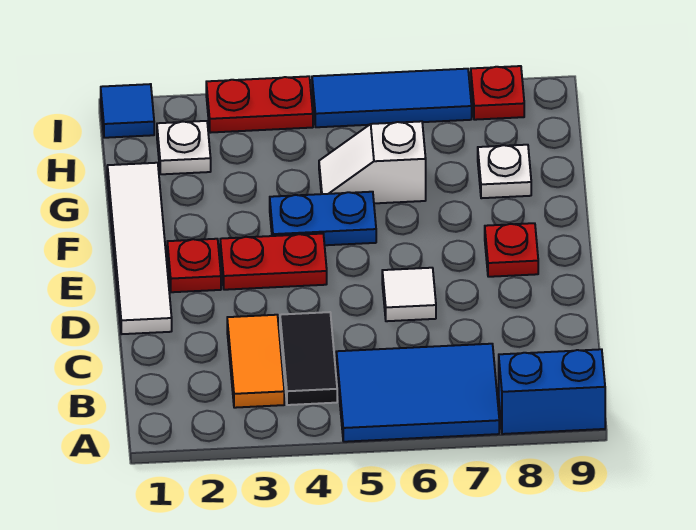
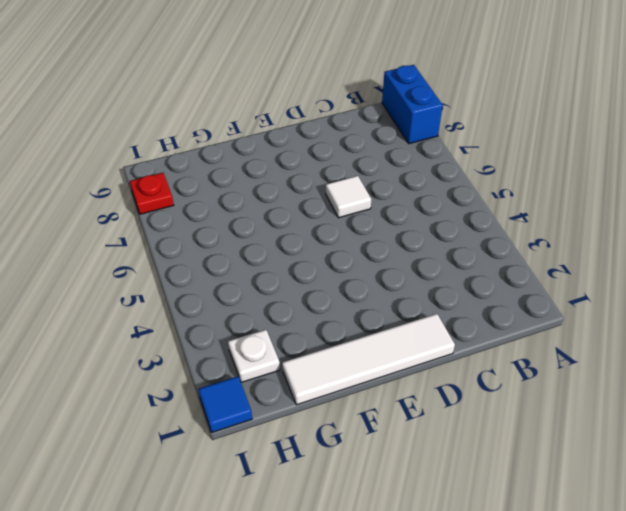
none -> blue 2x3 tile [336,344,499,442]
none -> orange 1x2 tile [227,315,284,408]
none -> black 1x2 tile [280,312,337,405]

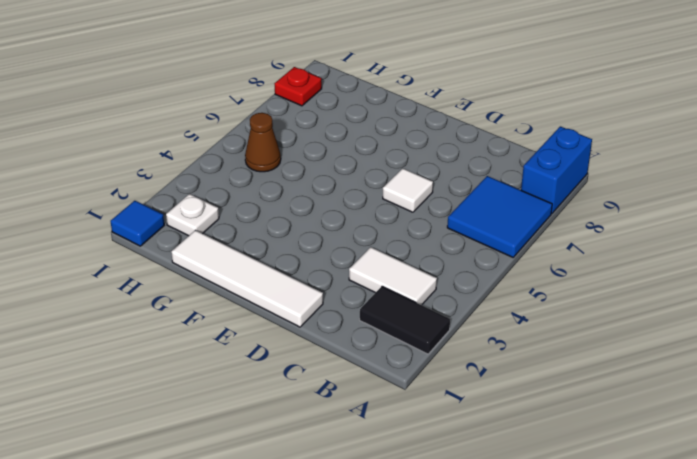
black 1x2 tile [360,286,450,354] -> black 1x2 tile moved to [280,312,337,405]
blue 2x2 tile [447,176,552,257] -> blue 2x3 tile [336,344,499,442]
white 1x2 tile [349,247,437,305] -> orange 1x2 tile [227,315,284,408]
brown 1x1 cone [245,113,281,172] -> none
none -> red 1x1 plate [167,239,221,292]
none -> red 1x2 plate [220,234,327,290]
none -> red 1x1 plate [485,223,538,277]

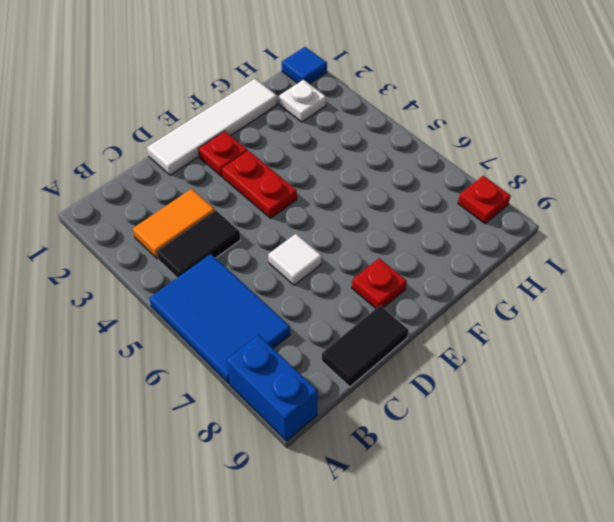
black 1x2 tile [322,306,408,387] -> none
none -> blue 1x2 plate [270,192,376,245]
none -> white 1x2 slope [319,121,426,203]
none -> white 1x1 plate [478,145,531,198]

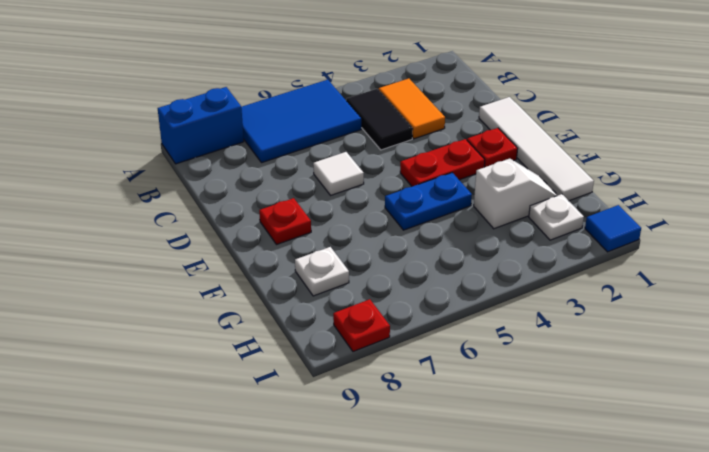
white 1x2 slope [474,159,558,229] -> white 1x2 slope moved to [319,121,426,203]
none -> red 1x2 plate [206,76,313,133]
none -> blue 1x3 tile [312,69,472,127]

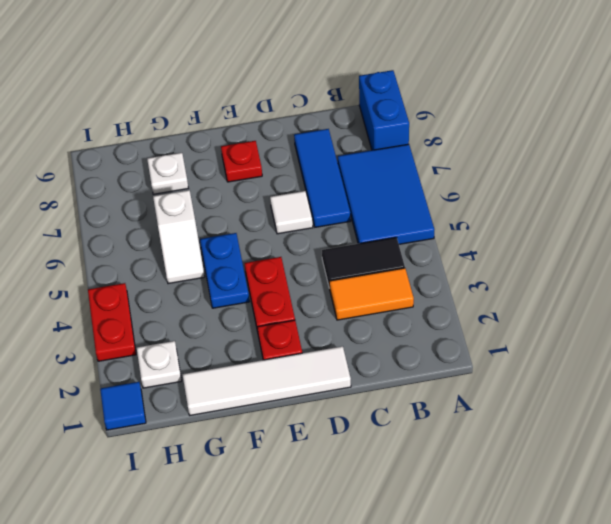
blue 1x3 tile [294,129,351,227] -> blue 1x3 tile moved to [312,69,472,127]
none -> red 1x1 plate [471,66,524,120]

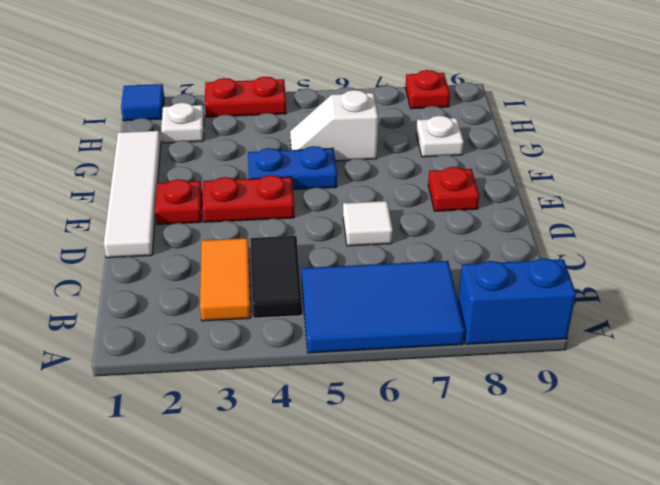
none -> blue 1x3 tile [312,69,472,127]

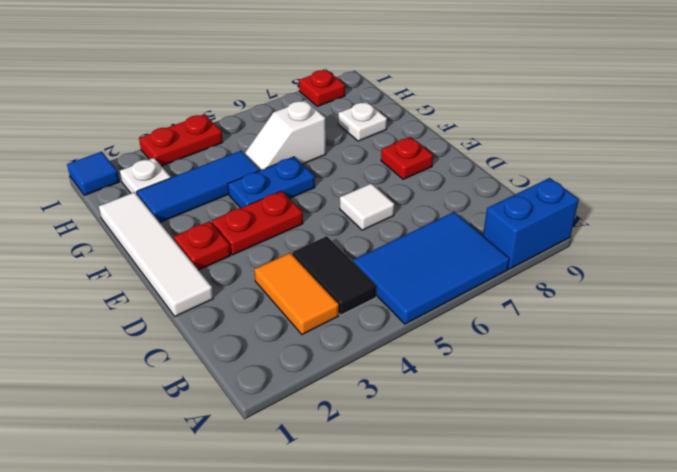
blue 1x3 tile [137,151,260,222] -> blue 1x3 tile moved to [312,69,472,127]

